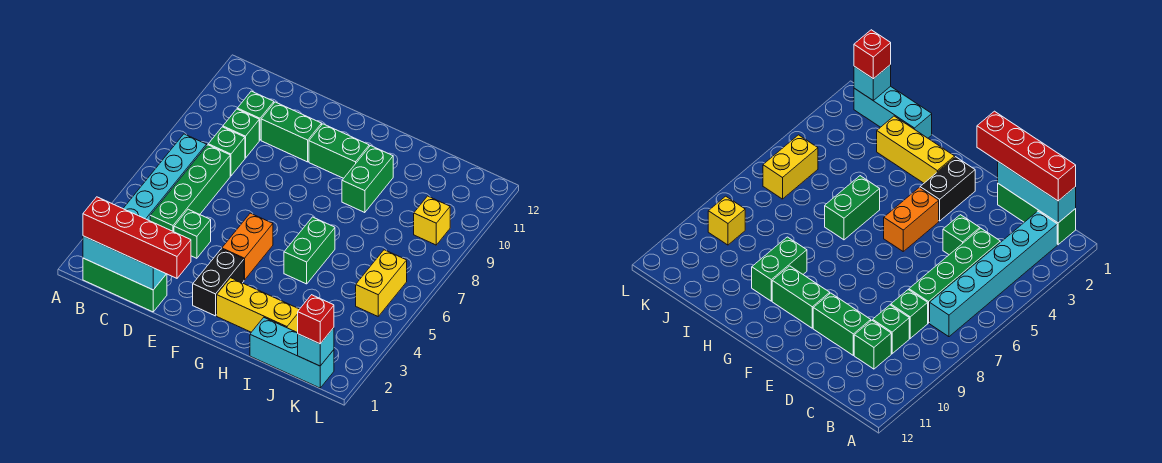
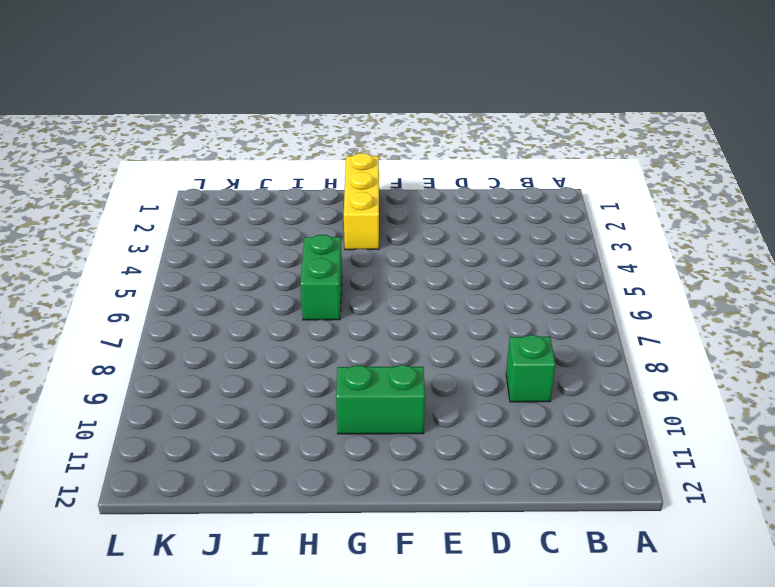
yellow 1x3 brick [344,153,379,250] -> yellow 1x3 brick turned to [217,278,299,333]
none -> green 1x3 brick [83,258,167,312]
none -> cyan 1x6 brick [123,134,207,221]
none -> green 1x4 brick [150,145,230,232]

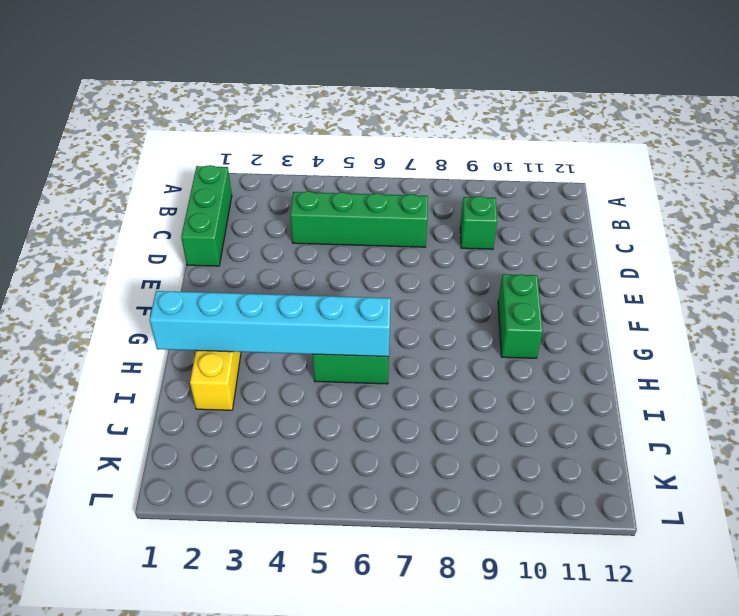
cyan 1x6 brick [149,291,391,357] -> cyan 1x6 brick moved to [123,134,207,221]
none -> green 1x1 brick [208,127,245,176]
none -> green 1x1 brick [237,91,274,140]
none -> green 1x1 brick [174,209,211,258]

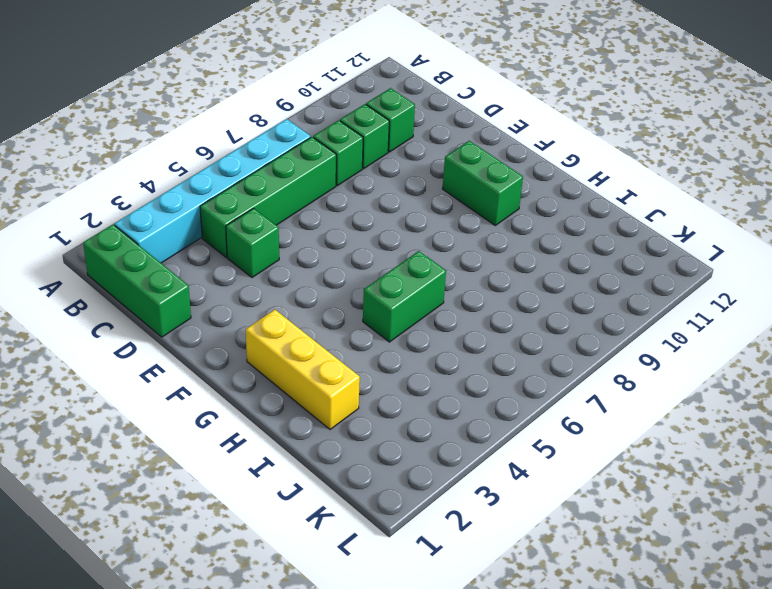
none -> green 1x2 brick [261,102,322,162]
none -> black 1x2 brick [193,249,244,316]
none -> orange 1x2 brick [222,213,273,280]

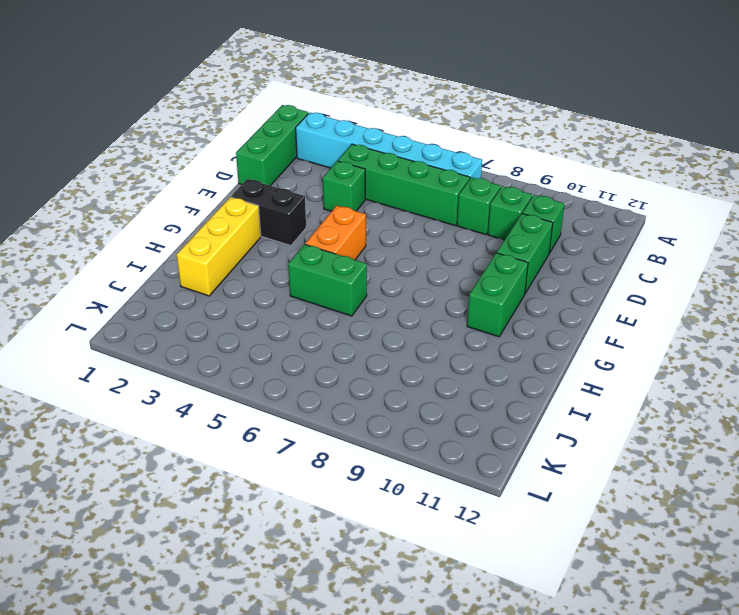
orange 1x2 brick [305,206,366,260] -> orange 1x2 brick turned to [222,213,273,280]
none -> green 1x2 brick [342,146,393,213]
none -> cyan 1x3 brick [250,318,334,388]
none -> yellow 1x2 brick [356,250,407,316]

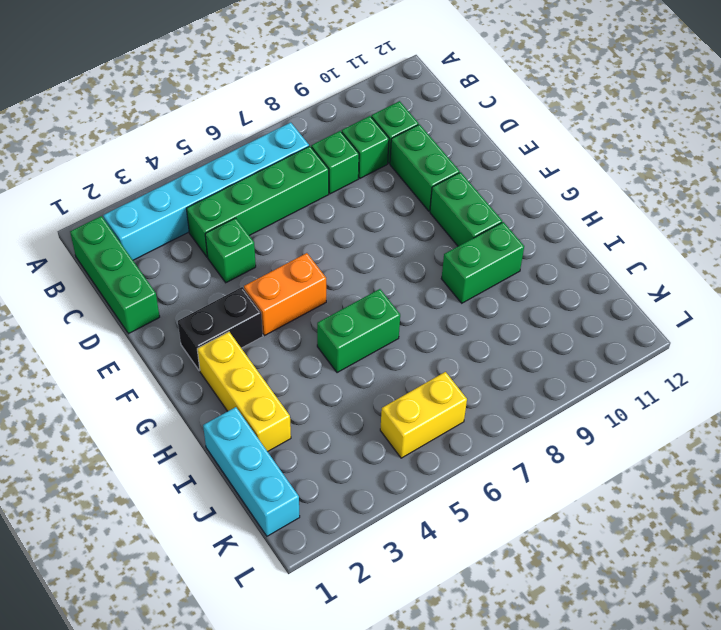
none -> yellow 1x1 brick [414,196,450,245]
none -> cyan 1x3 brick [83,236,166,290]
none -> cyan 1x1 brick [298,328,334,366]

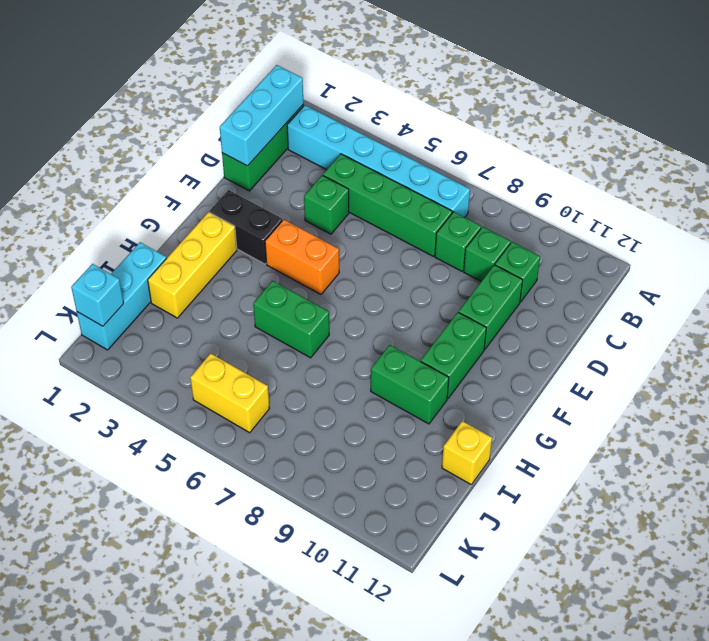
yellow 1x1 brick [442,421,492,484] -> yellow 1x1 brick moved to [414,196,450,245]
none -> red 1x4 brick [83,197,191,278]
none -> red 1x1 brick [298,295,334,344]

